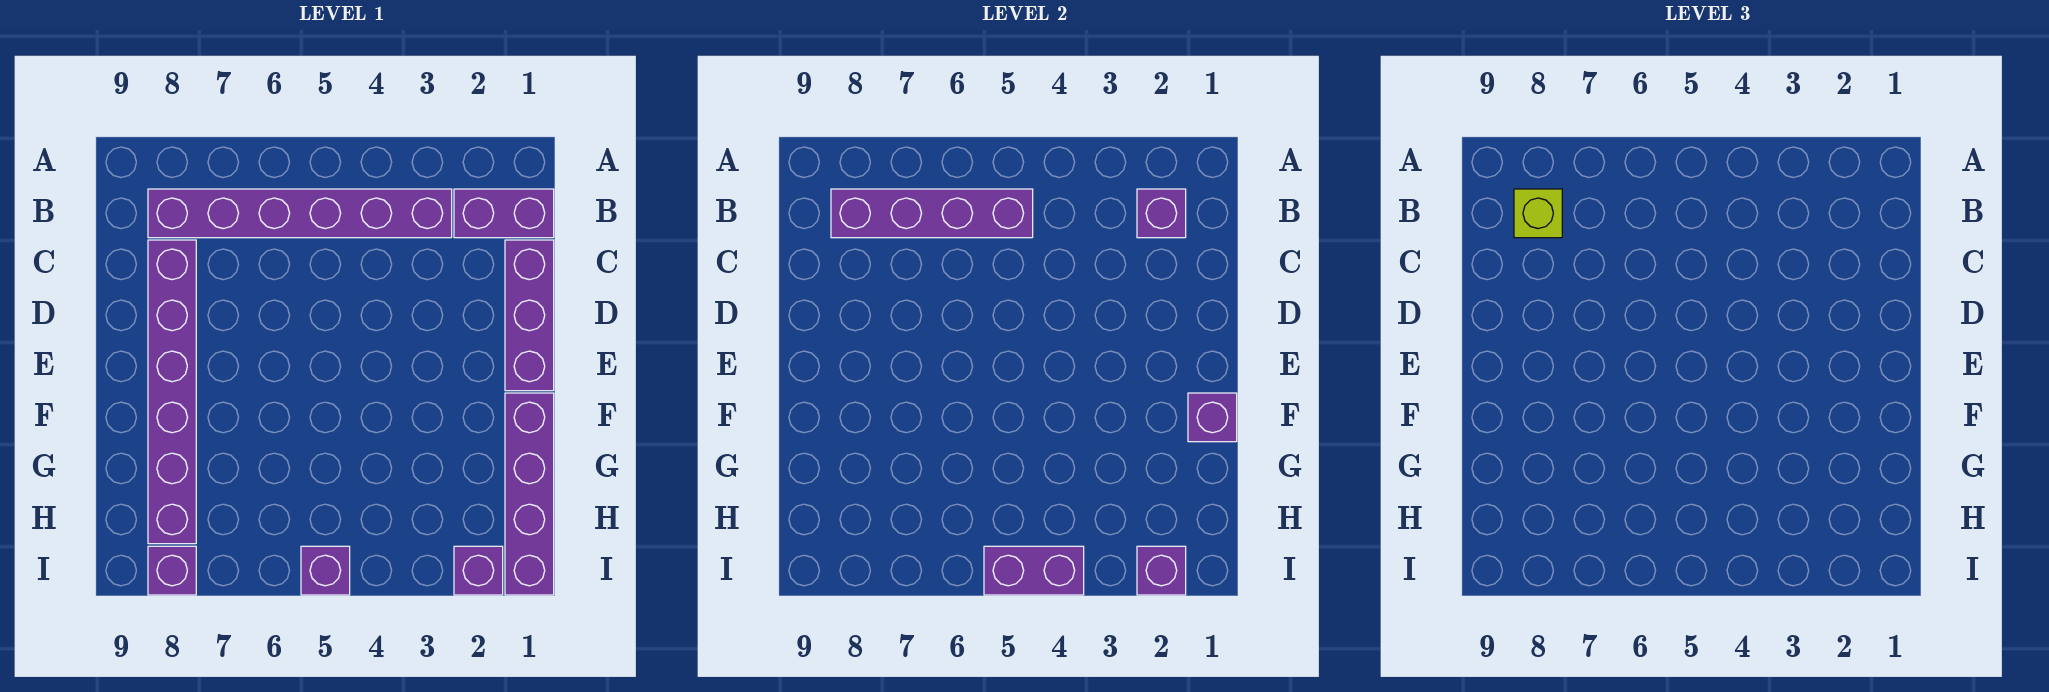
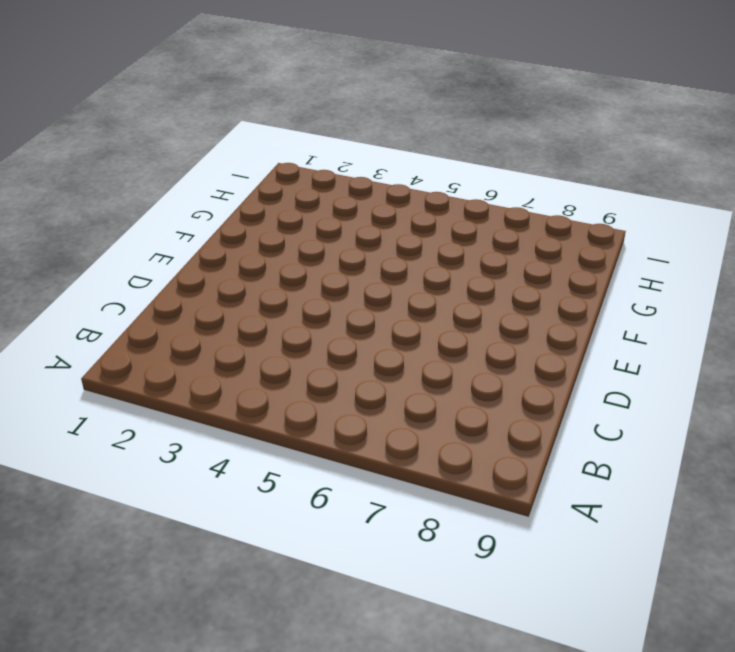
none -> purple 1x2 brick [454,189,554,238]
none -> purple 1x6 brick [148,189,452,238]
none -> purple 1x3 brick [505,240,554,391]

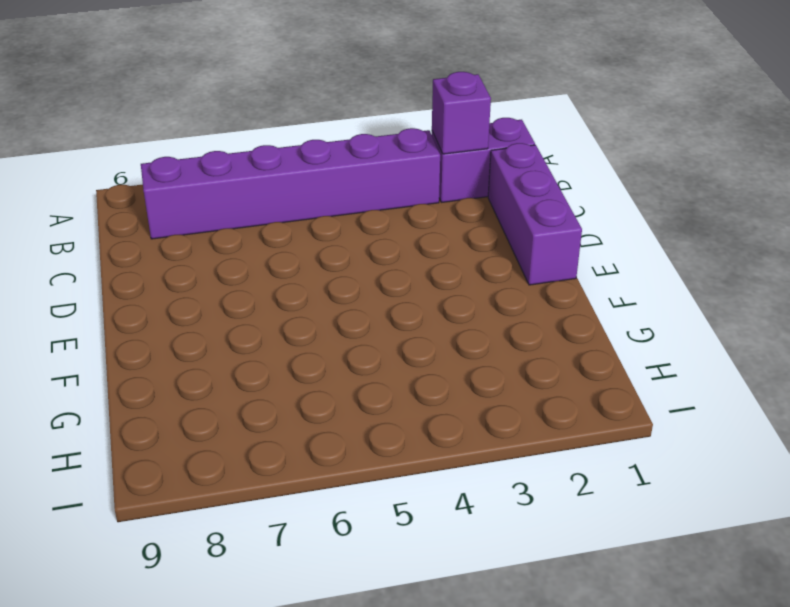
none -> purple 1x6 brick [148,240,196,544]
none -> purple 1x4 brick [505,393,554,595]
none -> purple 1x1 brick [454,546,503,595]

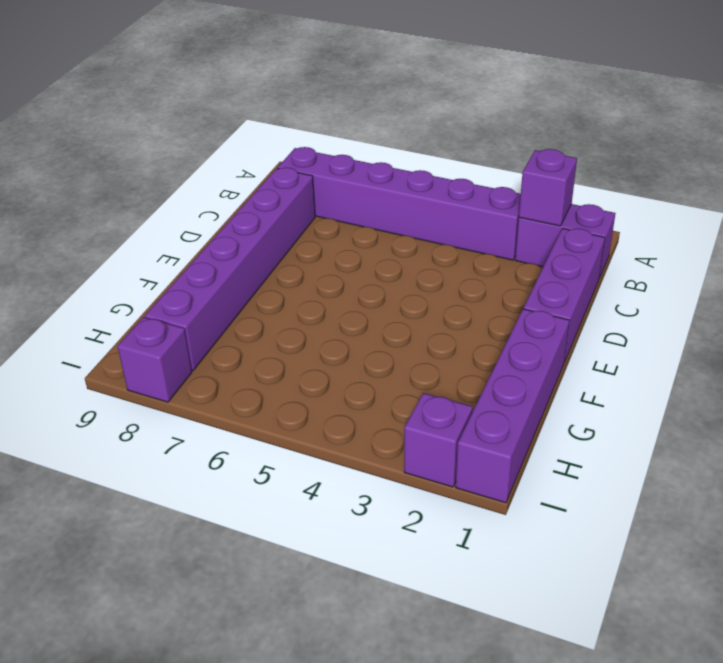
none -> purple 1x1 brick [301,546,350,595]
none -> purple 1x4 brick [831,189,1033,238]
none -> purple 1x1 brick [1188,393,1237,442]

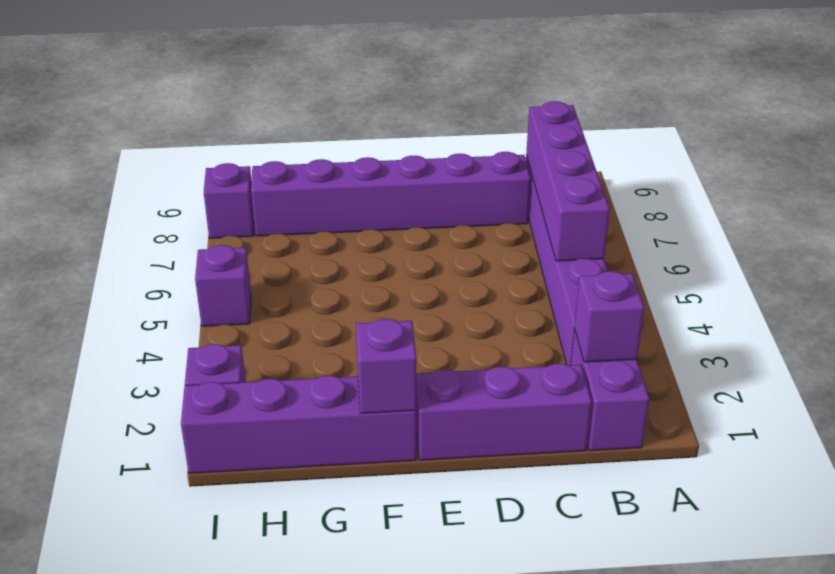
none -> purple 1x1 brick [1137,546,1186,595]
none -> purple 1x2 brick [984,546,1084,595]
none -> lime 1x1 brick [1514,189,1562,238]

